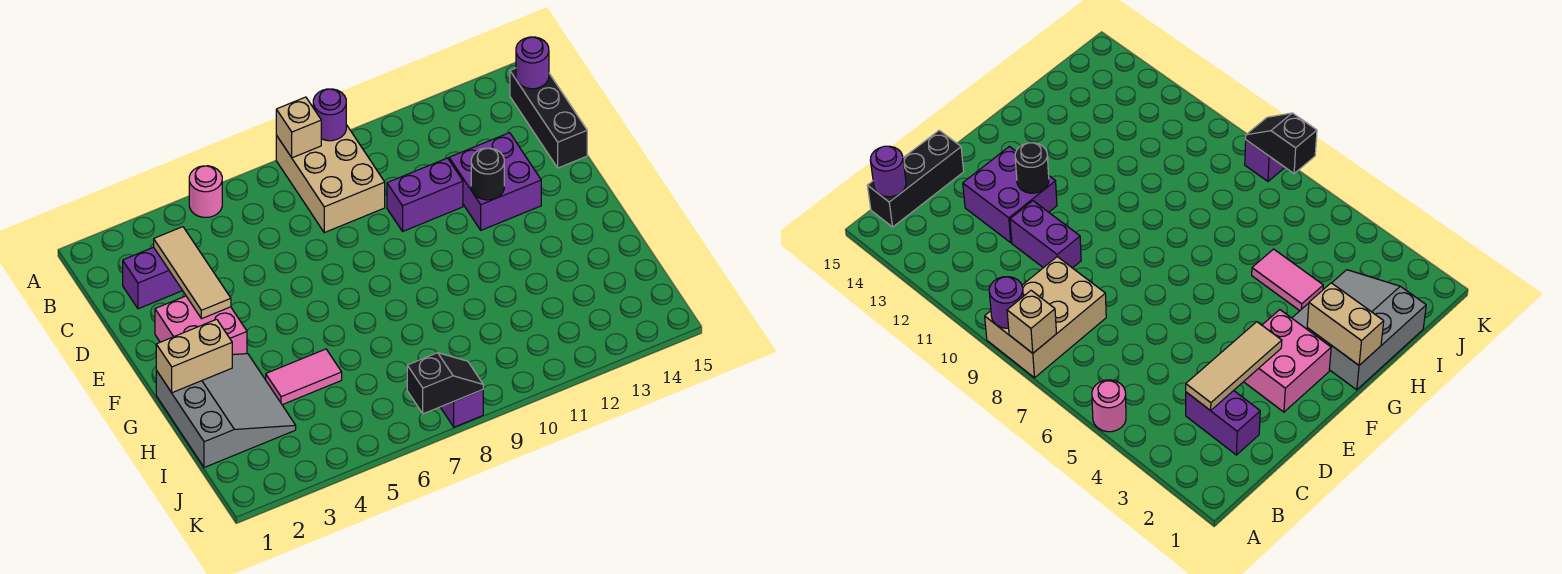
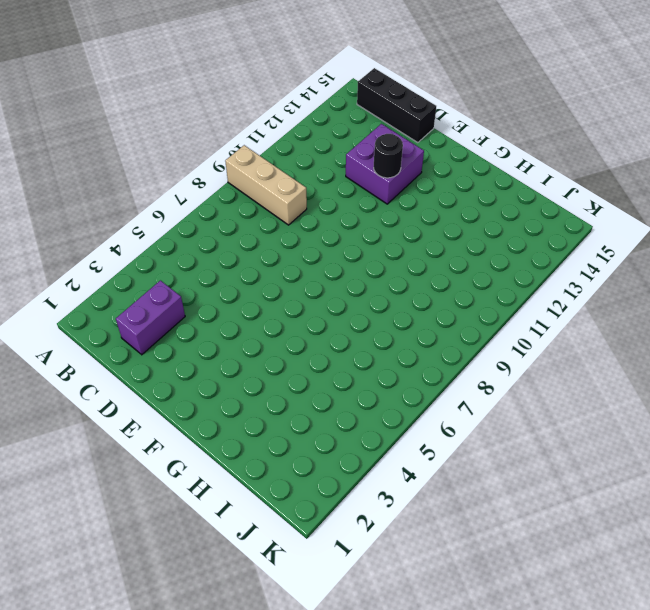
tan 1x3 brick [225,145,307,225] -> tan 2x3 brick [276,125,385,233]
none -> pink 1x1 round brick [189,166,222,217]
none -> purple 1x2 brick [387,158,463,231]
none -> pink 2x2 brick [155,296,247,355]

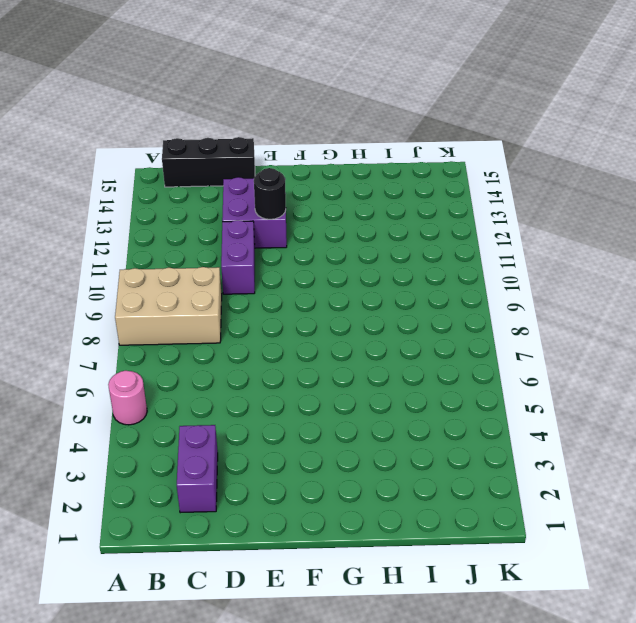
none -> pink 2x2 brick [155,296,247,355]
none -> grey 3x3 slope [156,354,296,468]
none -> pink 1x2 tile [266,349,342,405]

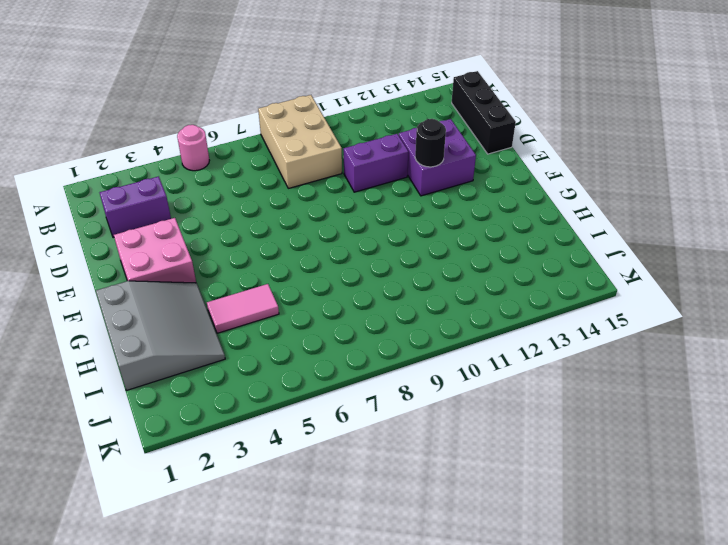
none -> purple 1x1 brick [441,390,483,427]
none -> tan 1x1 brick [276,97,321,158]
none -> purple 1x1 round brick [313,89,346,141]

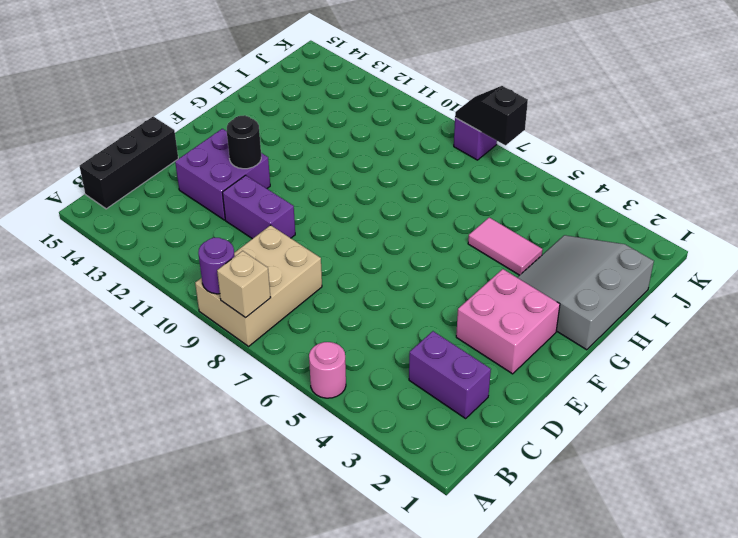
none -> purple 1x1 round brick [516,37,549,89]
none -> tan 1x3 tile [154,227,231,319]
none -> tan 1x2 brick [156,319,232,393]

